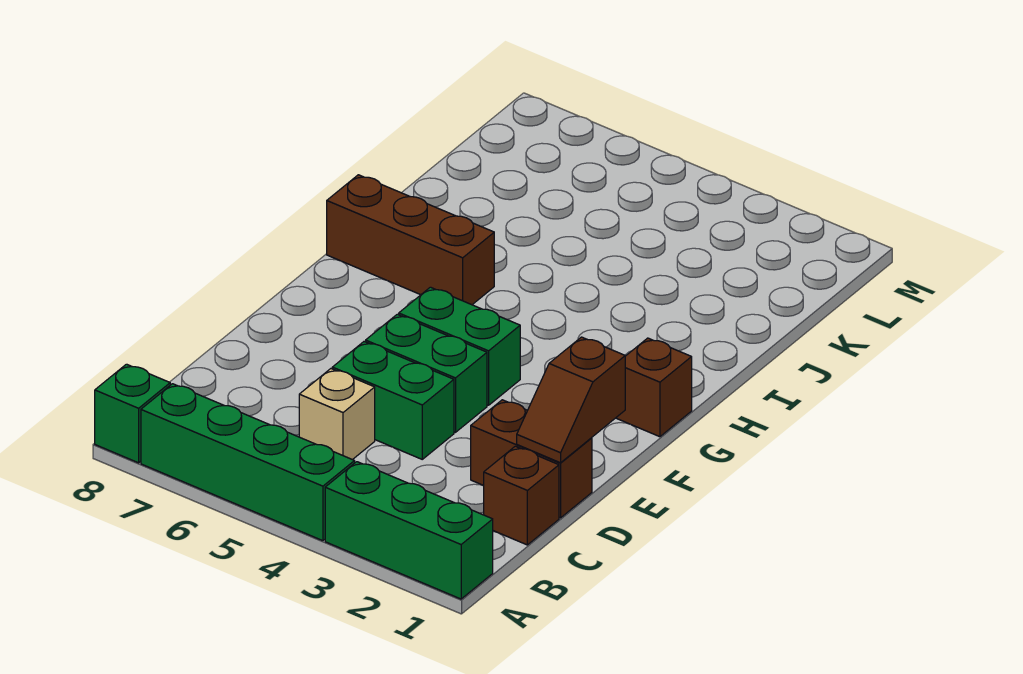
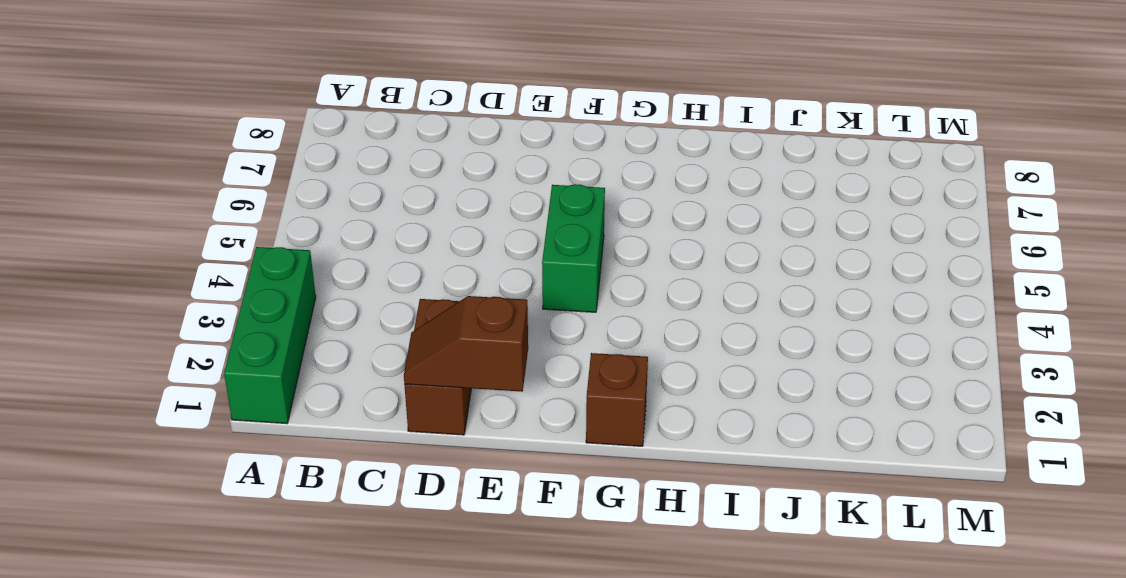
none -> green 1x4 brick [141,384,355,541]
none -> green 1x1 brick [95,364,170,463]
none -> brown 1x1 brick [483,446,559,545]

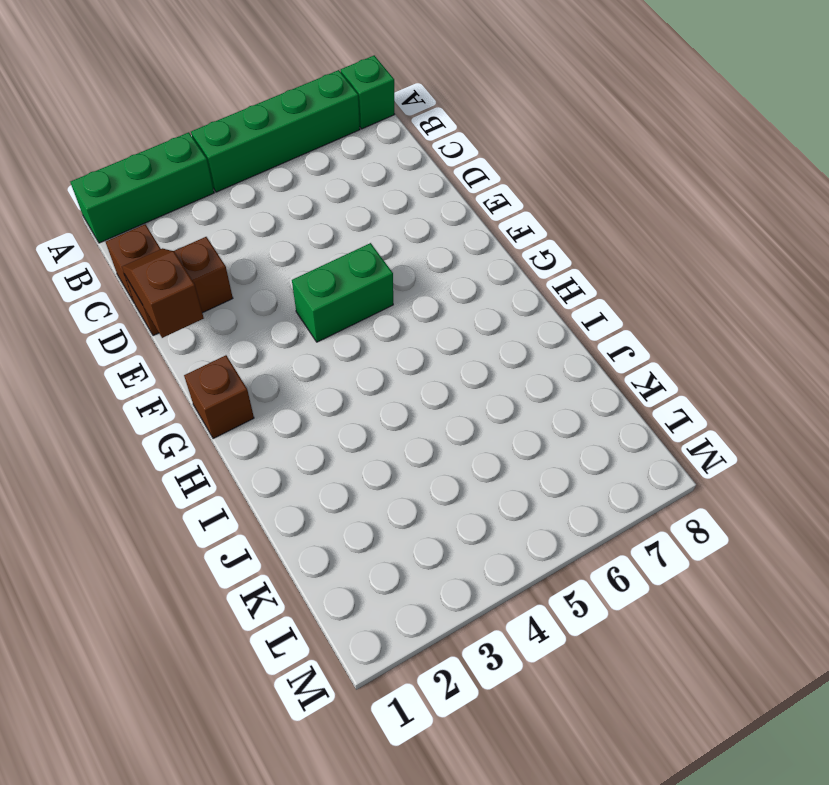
none -> tan 1x1 brick [299,369,375,460]
none -> green 1x2 brick [332,342,454,459]
none -> green 1x2 brick [366,314,487,432]

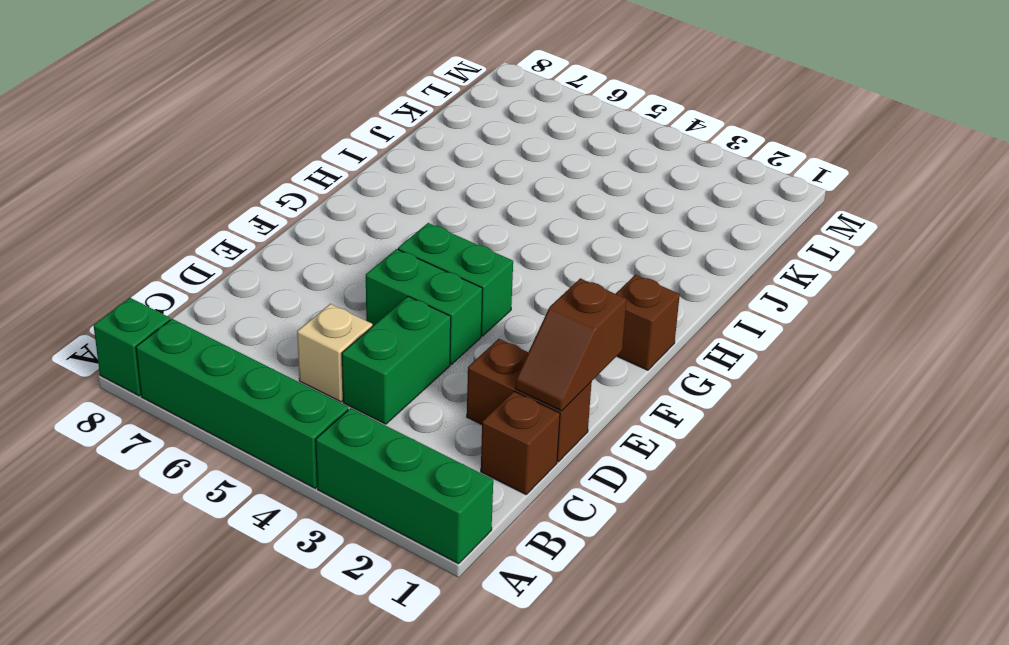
green 1x2 brick [342,296,451,424] -> green 1x2 brick turned to [332,342,454,459]
none -> brown 1x3 brick [327,175,494,305]

